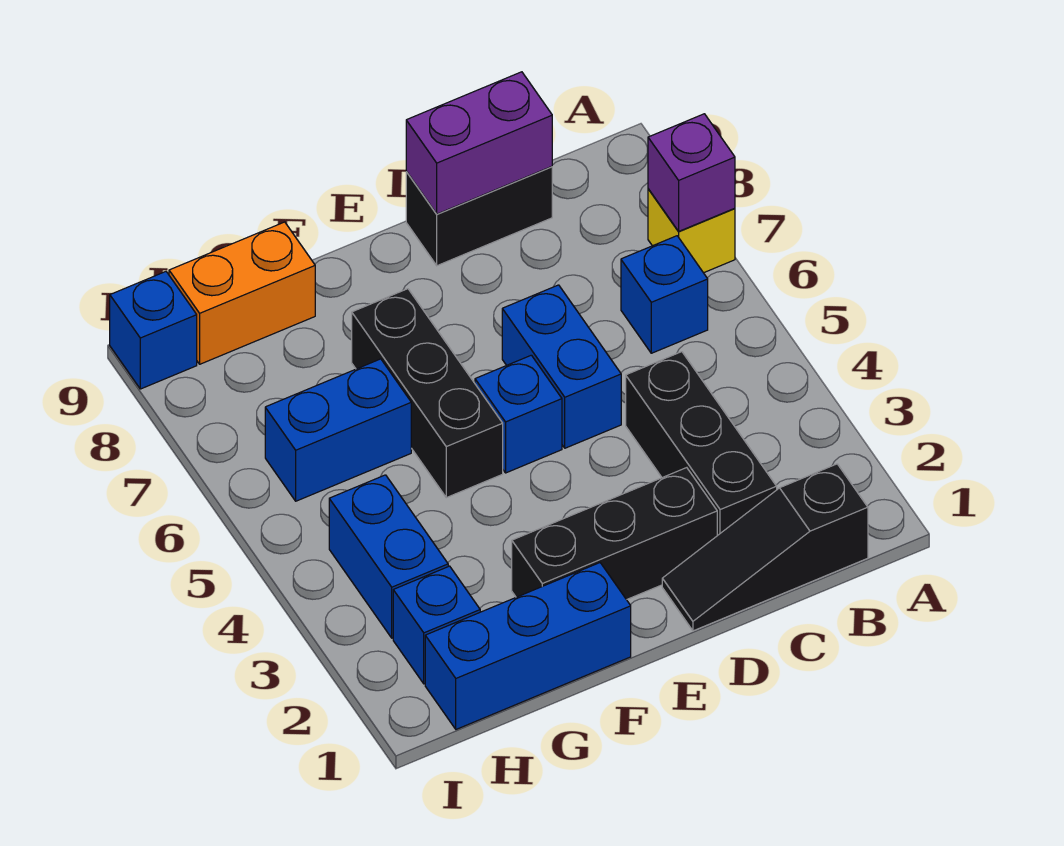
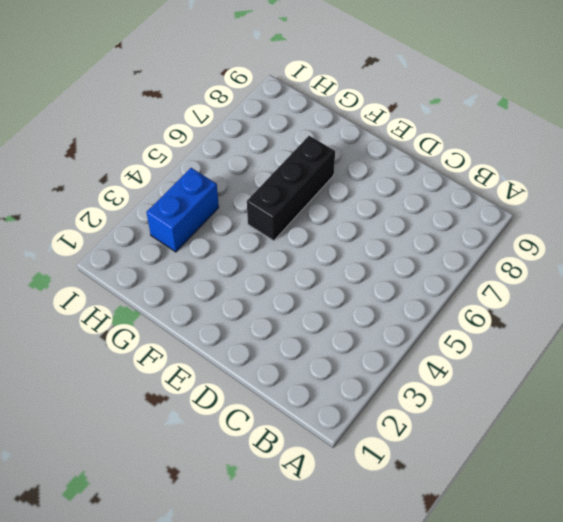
none -> yellow 1x1 brick [648,189,735,273]
none -> black 1x3 slope [662,464,868,631]
none -> blue 1x1 brick [621,236,708,353]

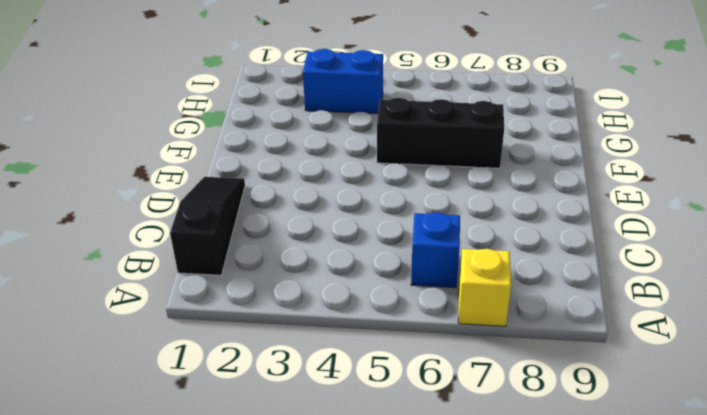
none -> black 1x3 brick [626,352,777,536]
none -> black 1x2 brick [406,167,552,266]
none -> black 1x3 brick [512,468,717,600]

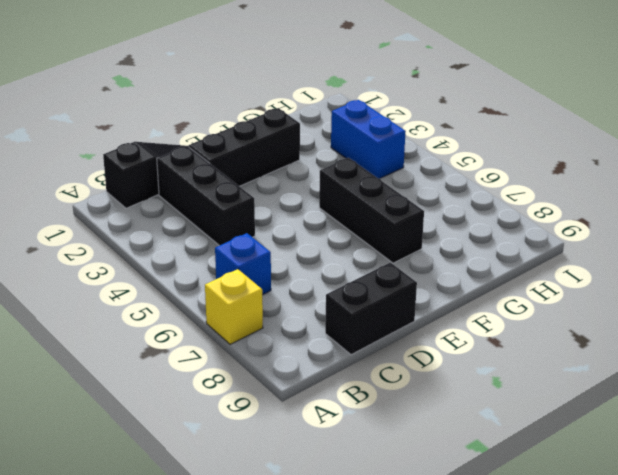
none -> blue 1x2 brick [502,285,621,448]
none -> blue 1x1 brick [475,355,562,473]
none -> blue 1x3 brick [425,563,631,729]

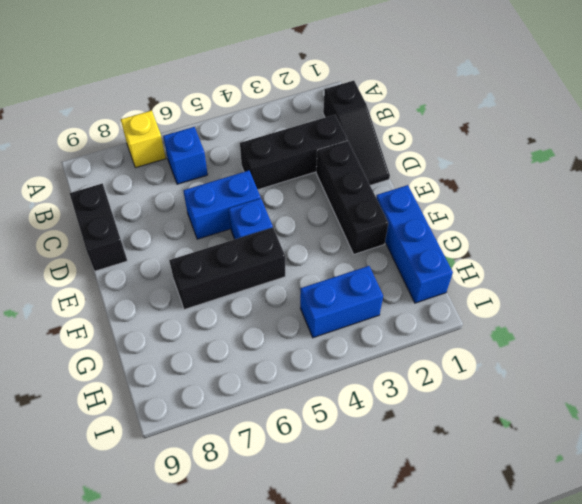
none -> blue 1x2 brick [265,359,411,501]
none -> orange 1x2 brick [169,222,315,364]
none -> blue 1x1 brick [393,566,480,684]

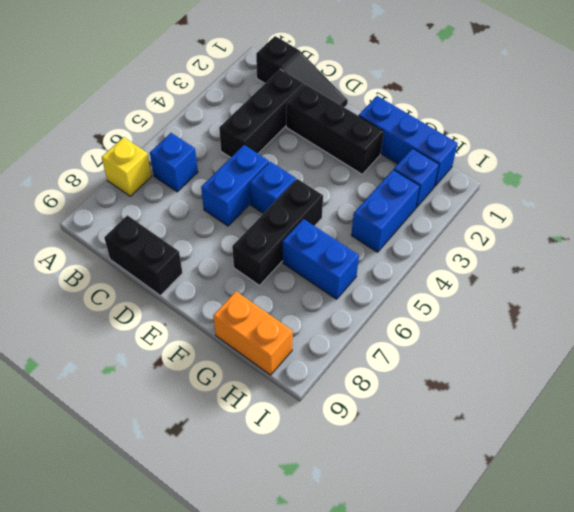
none -> blue 1x1 brick [110,272,197,389]
none -> purple 1x1 brick [648,114,735,231]
none -> purple 1x2 brick [406,72,552,214]

